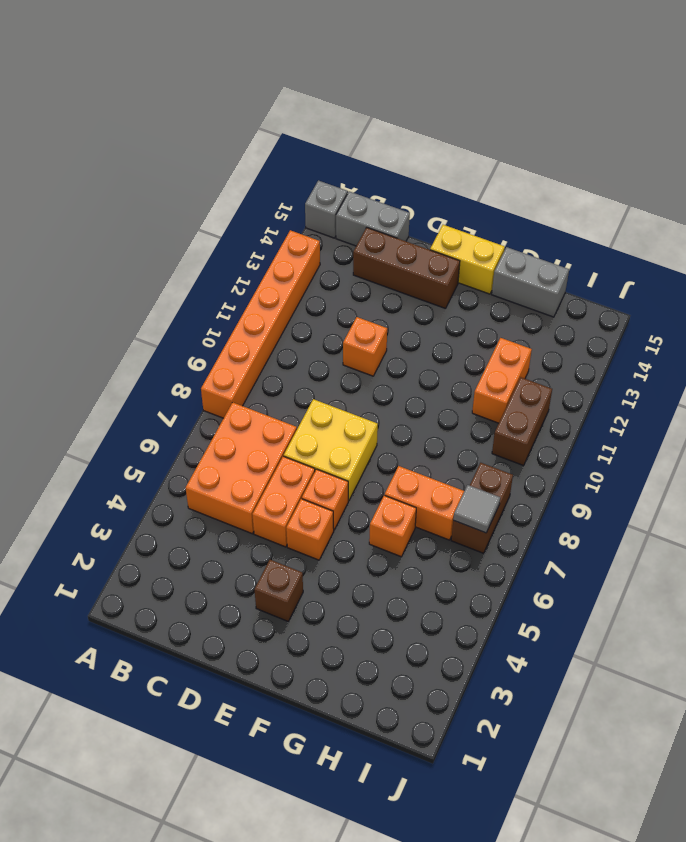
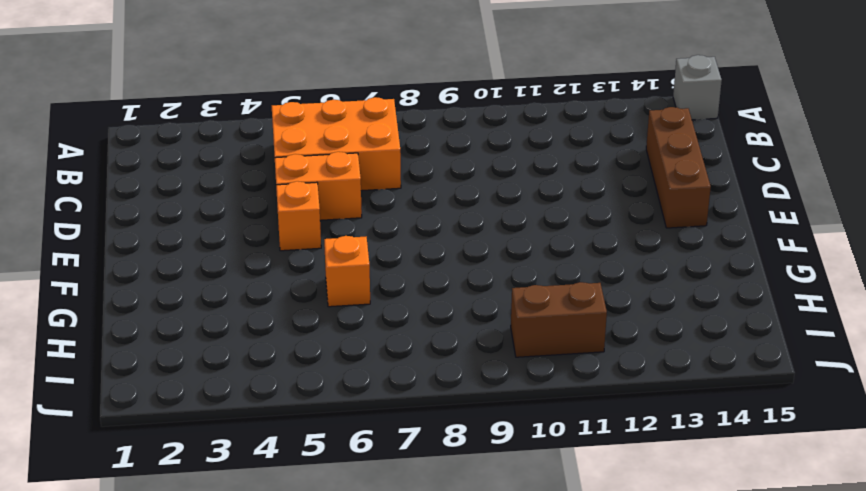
none -> orange 1x6 brick [201,230,320,418]
none -> grey 1x2 brick [336,191,410,246]
none -> yellow 2x2 brick [284,399,378,501]

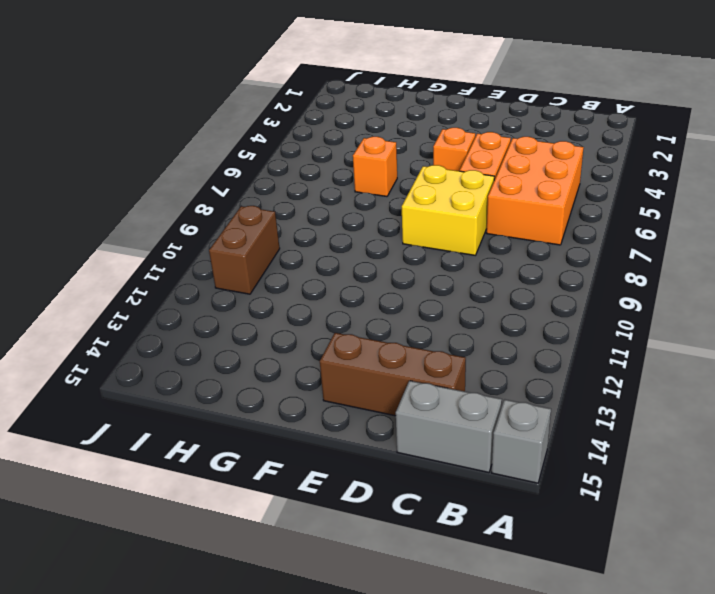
none -> orange 1x6 brick [201,230,320,418]
none -> orange 1x1 brick [343,317,387,376]
none -> brown 1x1 brick [254,560,303,621]

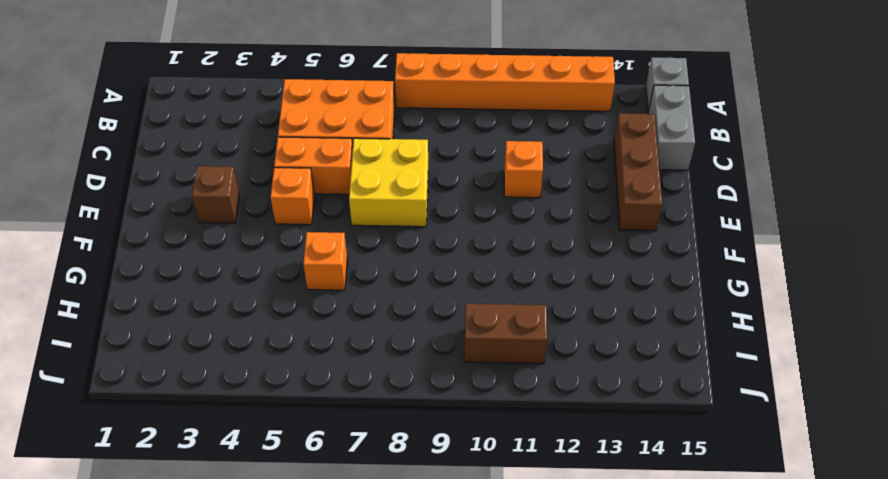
none -> orange 1x1 brick [302,469,348,530]
none -> yellow 1x2 brick [430,225,505,294]
none -> orange 1x2 brick [385,466,464,540]

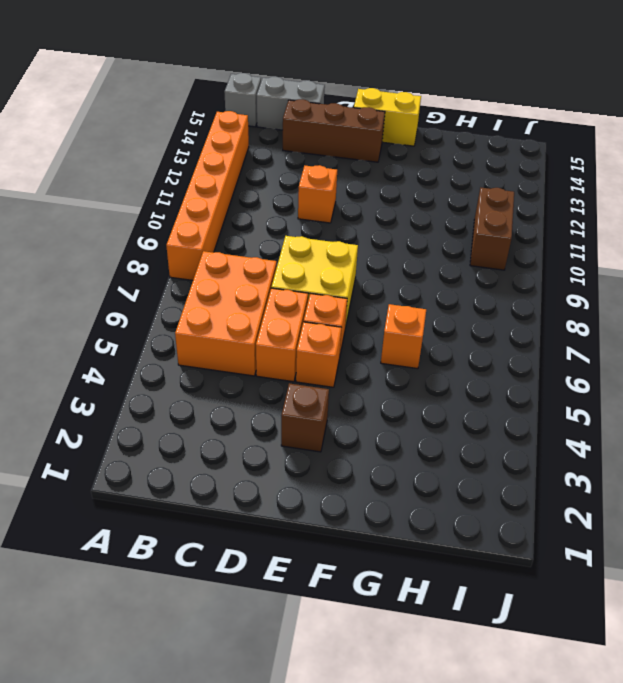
none -> orange 1x2 brick [385,466,464,540]
none -> grey 1x2 brick [492,247,569,317]
none -> orange 1x2 brick [472,338,532,423]

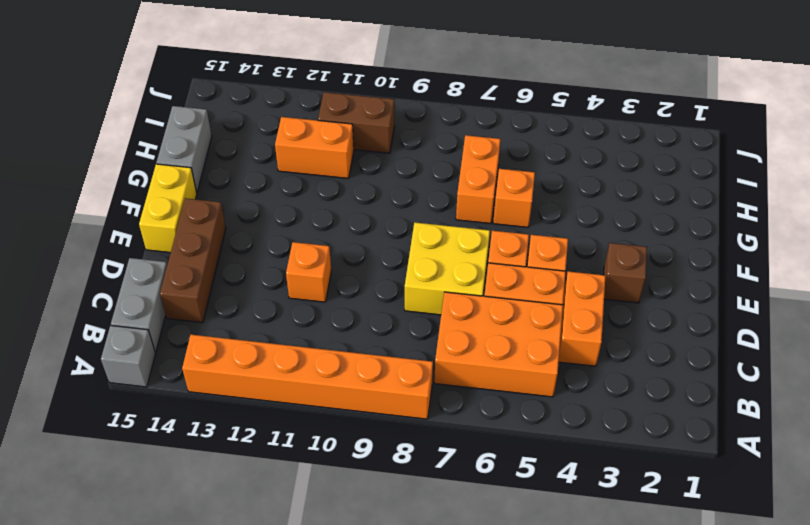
orange 1x2 brick [559,271,605,366] -> none
none -> brown 1x2 brick [451,463,513,553]
none -> grey 1x1 tile [453,485,500,533]

